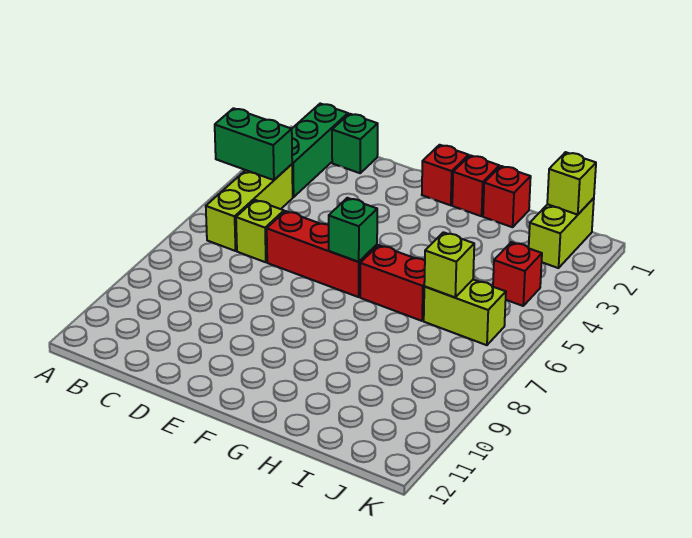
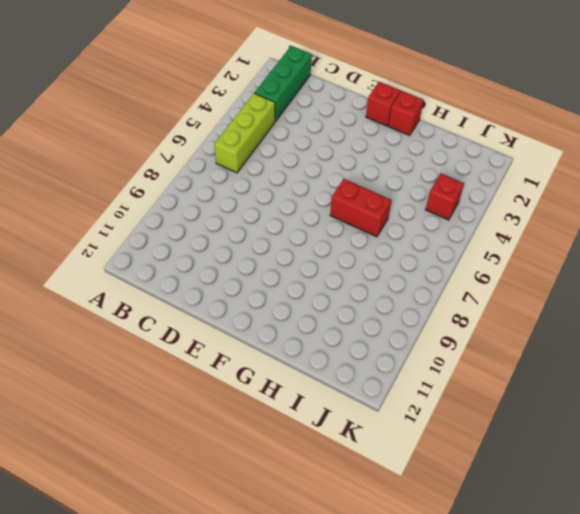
none -> green 1x1 brick [332,114,378,173]
none -> lime 1x1 brick [236,200,284,262]
none -> red 1x3 brick [267,211,377,297]

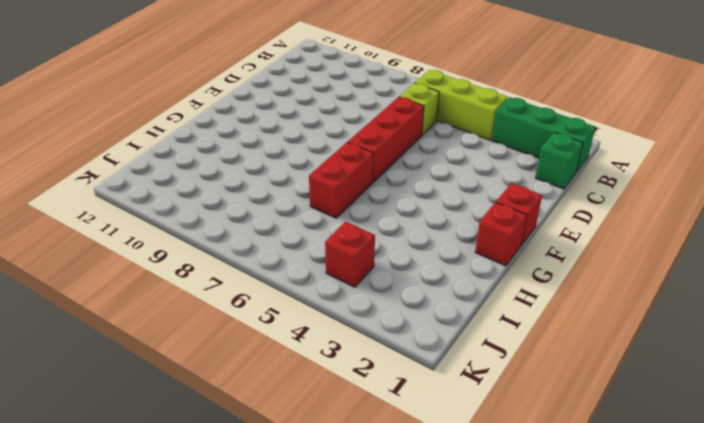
none -> red 1x1 brick [483,166,531,227]
none -> lime 1x2 brick [424,279,506,345]
none -> lime 1x2 brick [529,198,594,268]

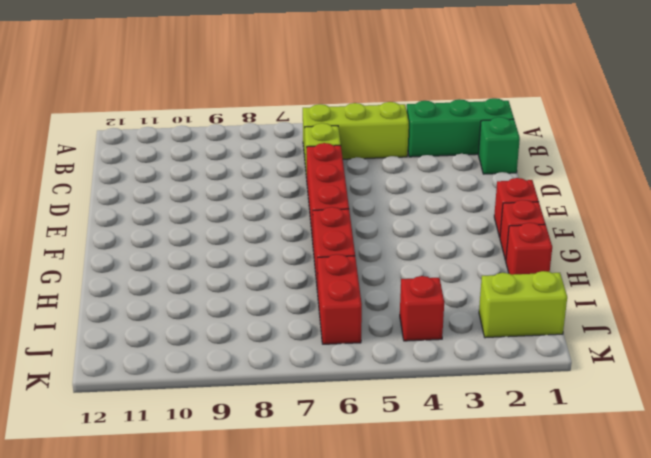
red 1x2 brick [317,254,362,344] -> lime 1x2 brick [424,279,506,345]
none -> green 1x2 brick [215,108,292,180]
none -> green 1x1 brick [329,198,377,262]
none -> lime 1x1 brick [424,232,474,297]

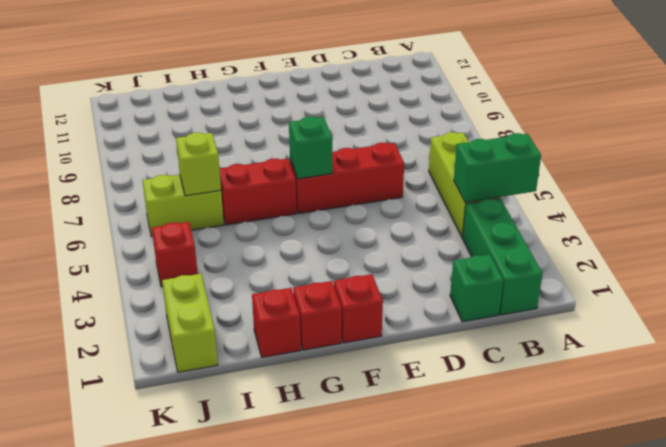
none -> lime 1x1 brick [236,200,284,262]
none -> lime 1x1 brick [547,152,596,215]

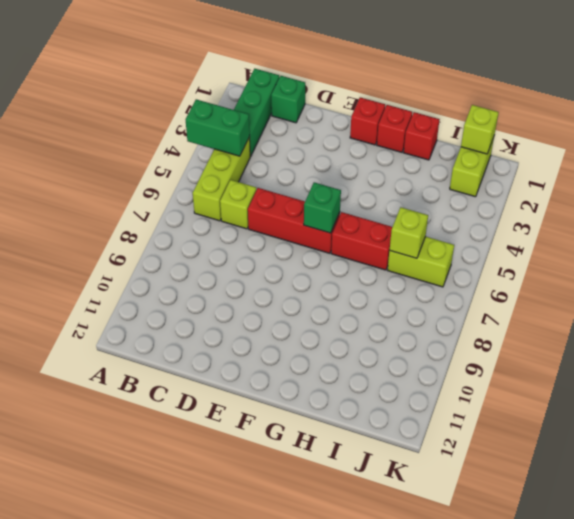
none -> red 1x1 brick [493,242,542,306]

